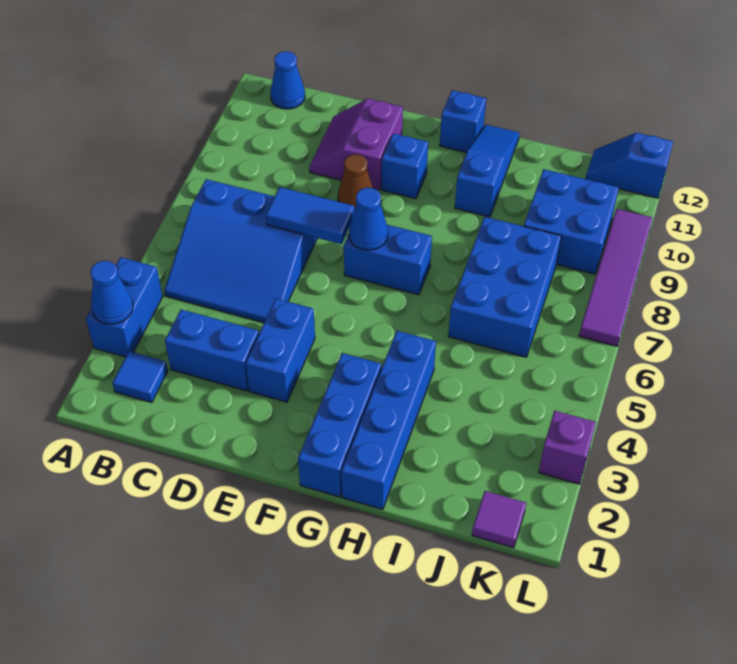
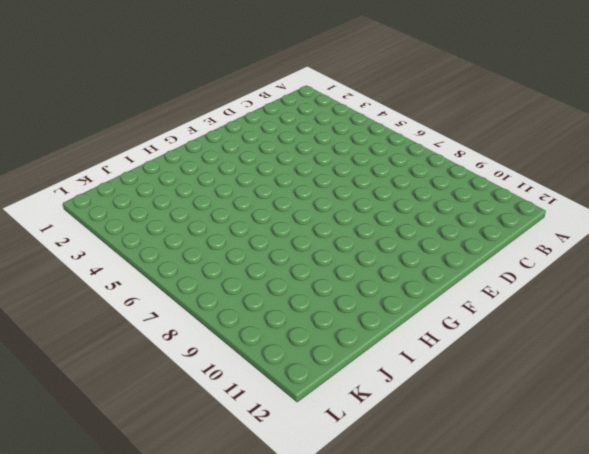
none -> blue 1x2 brick [86,257,163,357]
none -> blue 1x1 tile [112,351,168,403]
none -> blue 3x3 slope [164,179,317,322]

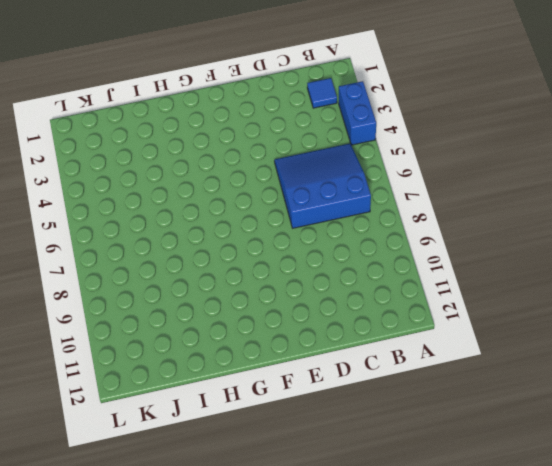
none -> blue 1x1 cone [270,52,305,109]
none -> blue 1x2 brick [165,309,259,391]
none -> purple 2x2 slope [309,99,403,190]

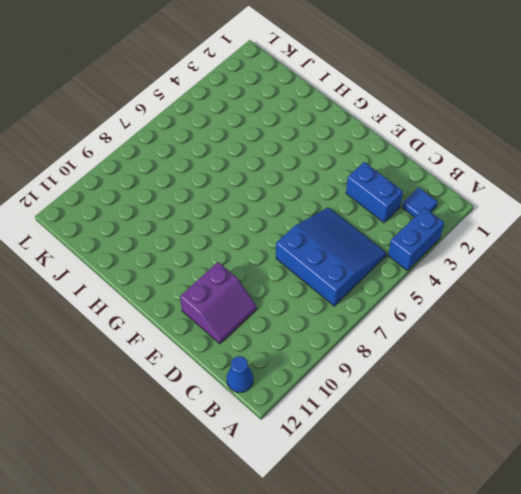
none -> blue 1x2 brick [246,299,315,402]
none -> brown 1x1 cone [338,154,373,210]
none -> blue 1x2 brick [344,225,432,295]

